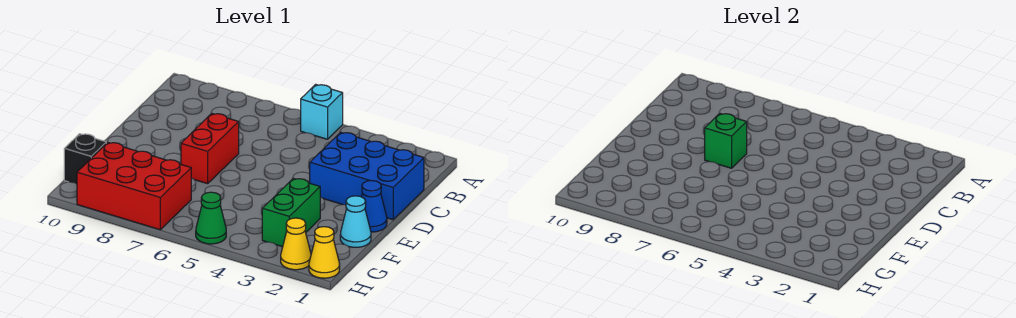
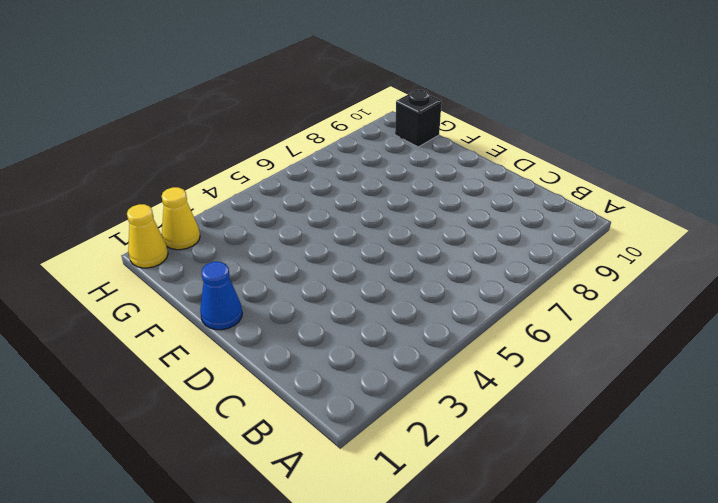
none -> cyan 1x1 brick [301,84,343,139]
none -> blue 2x3 brick [310,132,424,220]
none -> red 1x2 brick [181,113,239,184]

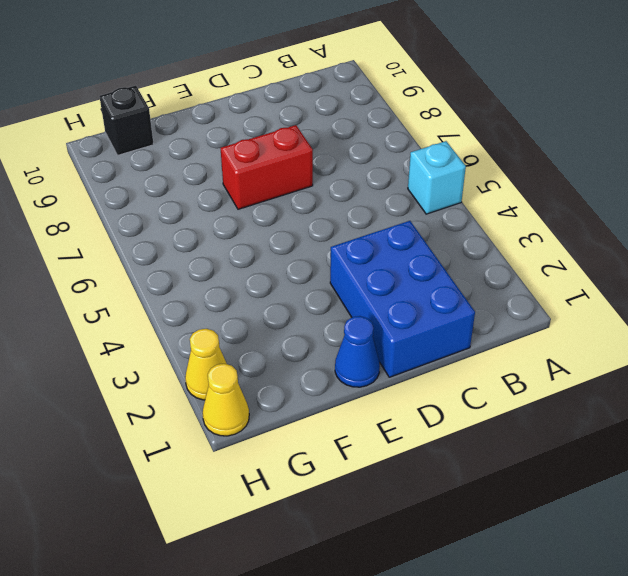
none -> cyan 1x1 cone [340,196,371,247]
none -> green 1x2 brick [262,178,320,247]
none -> red 2x3 brick [77,142,191,230]

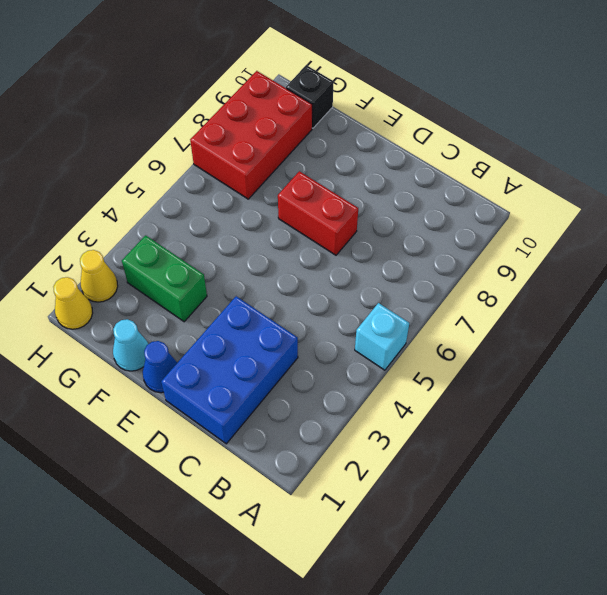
none -> green 1x1 cone [196,192,226,244]
none -> green 1x1 brick [705,113,747,168]

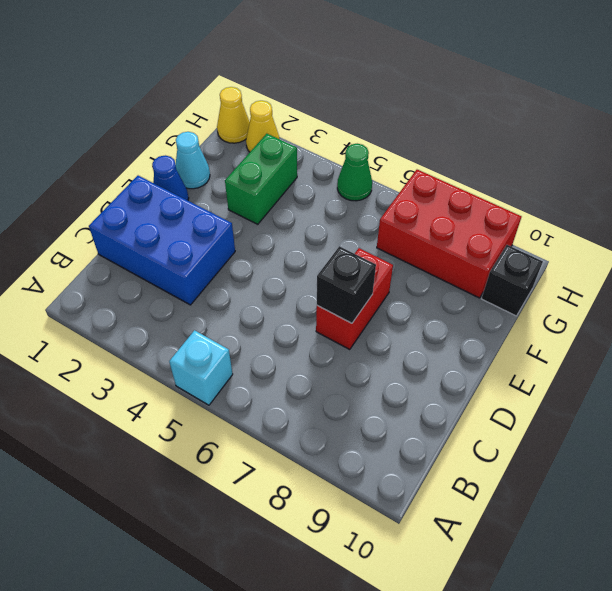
black 1x1 brick [317,246,376,323] -> green 1x1 brick [705,113,747,168]

